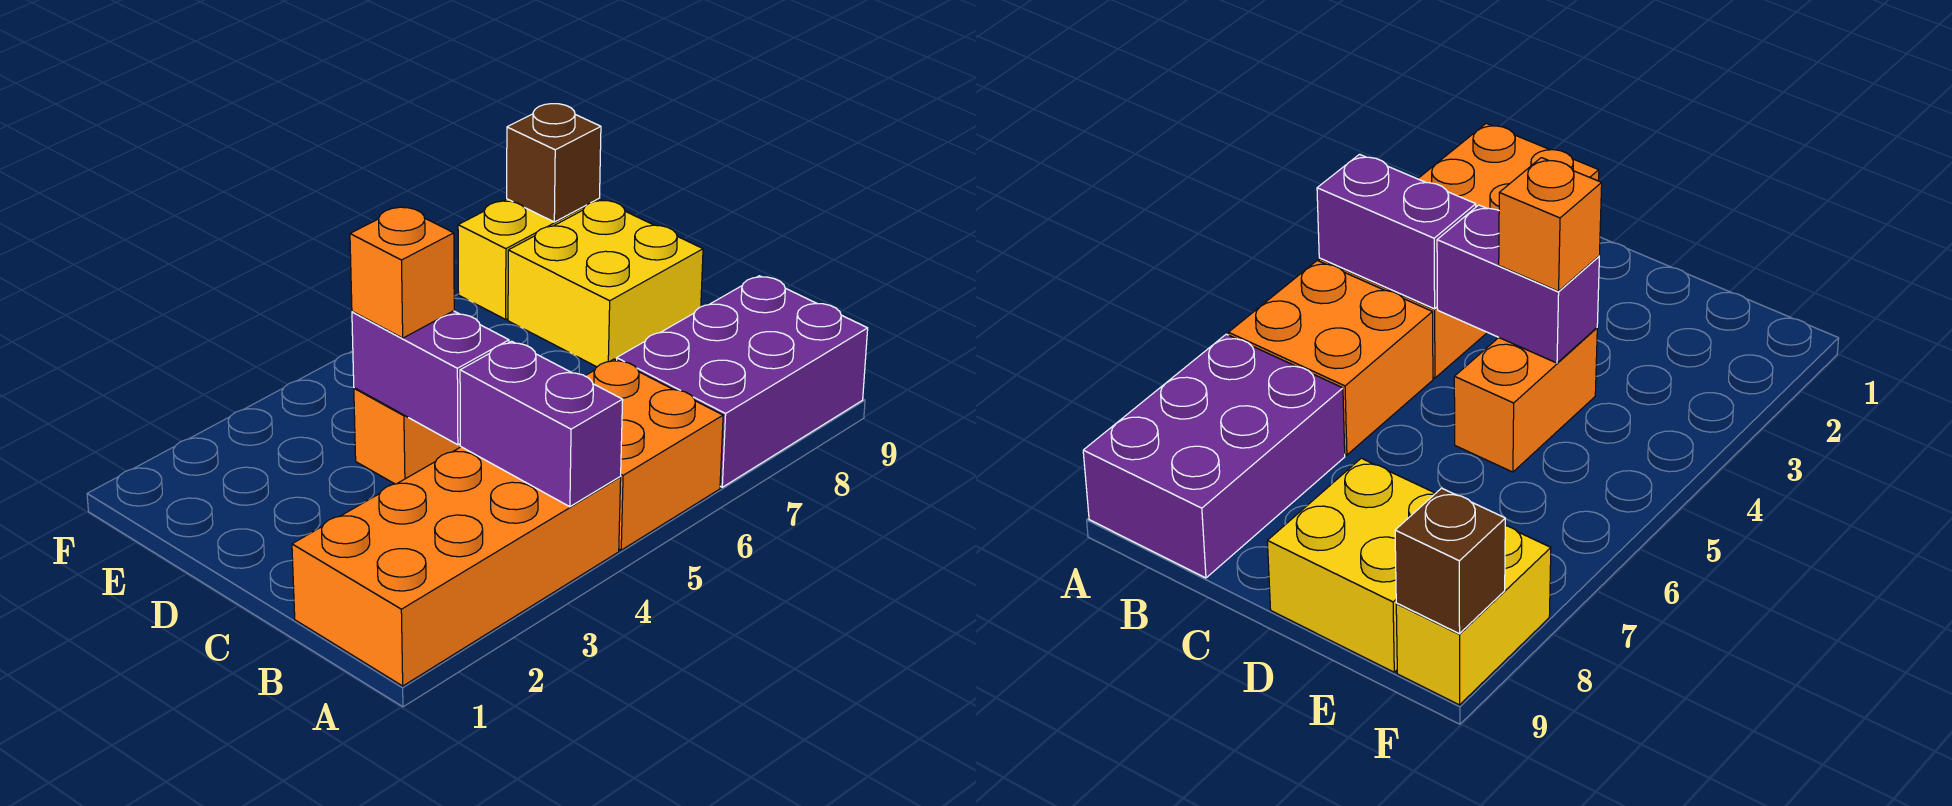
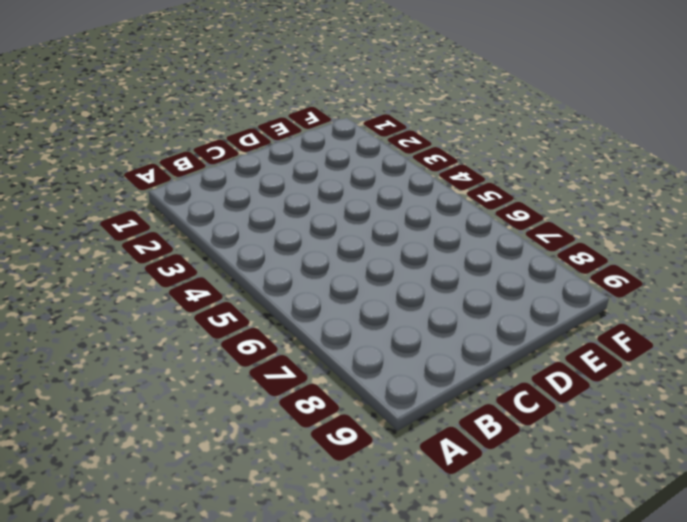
none -> orange 2x4 brick [292,447,621,686]
none -> orange 2x2 brick [585,359,723,550]

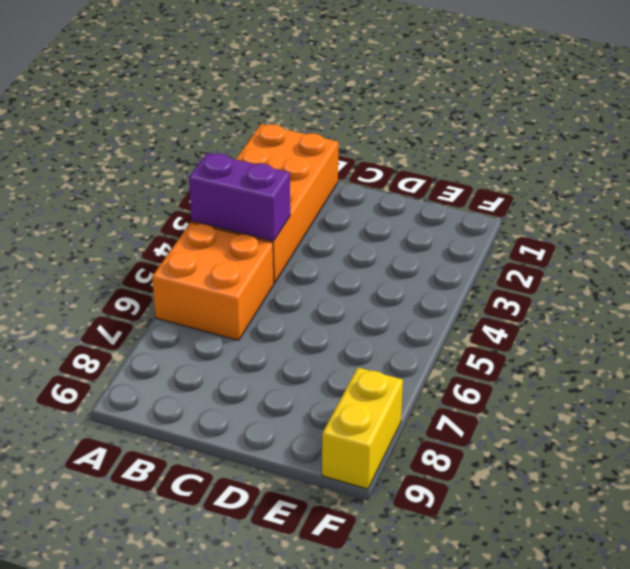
none -> purple 2x3 brick [617,276,868,487]
none -> orange 1x2 brick [354,388,461,484]

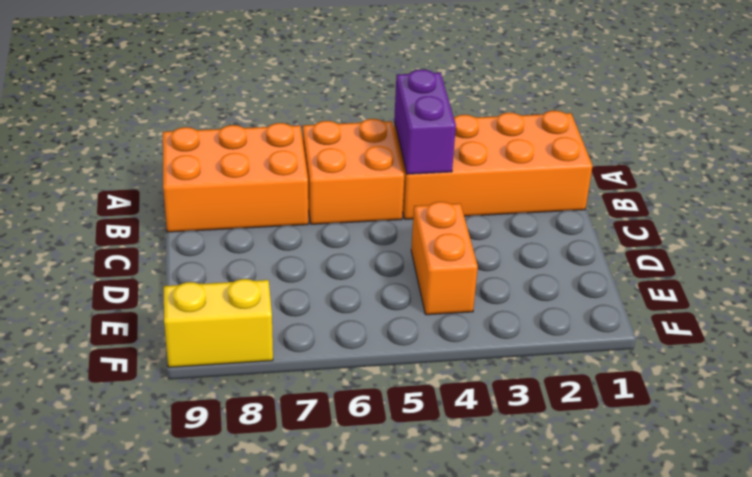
orange 2x3 brick [163,123,308,232] -> purple 2x3 brick [617,276,868,487]
orange 1x2 brick [411,202,478,315] -> orange 1x2 brick turned to [354,388,461,484]
none -> yellow 2x2 brick [508,200,703,367]
none -> purple 1x2 brick [352,311,509,445]

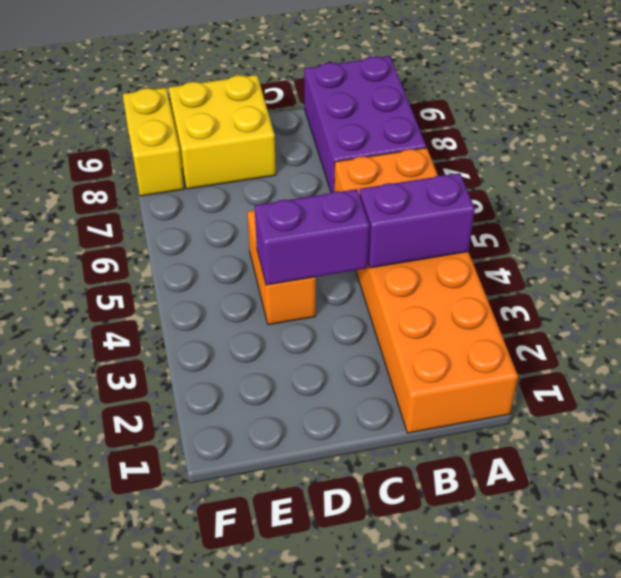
none -> brown 1x1 brick [507,104,601,222]
none -> orange 1x1 brick [350,207,454,338]

